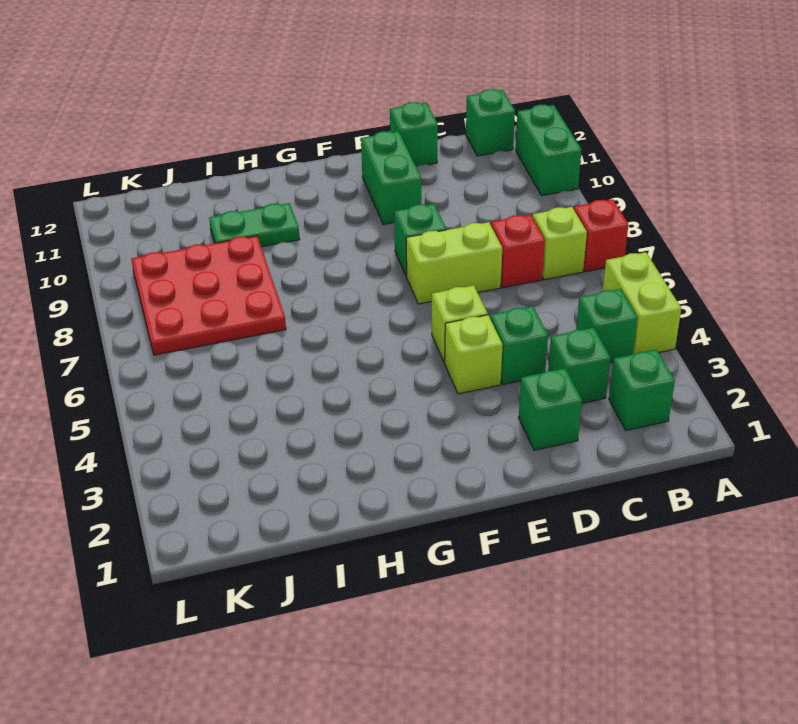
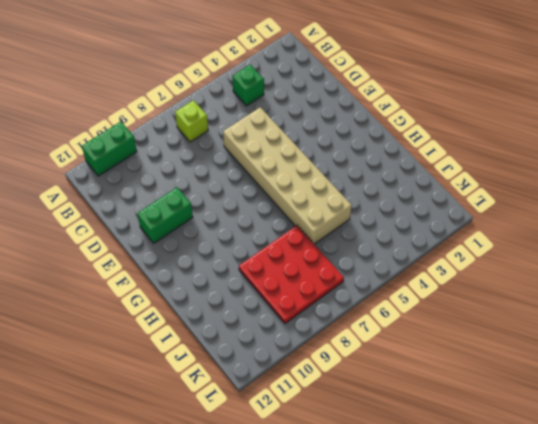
tan 2x6 brick [223,107,352,244] -> lime 1x1 brick [432,285,488,363]
none -> lime 1x2 brick [603,252,681,354]
none -> red 1x1 brick [574,199,628,272]
none -> green 1x1 brick [609,350,675,430]

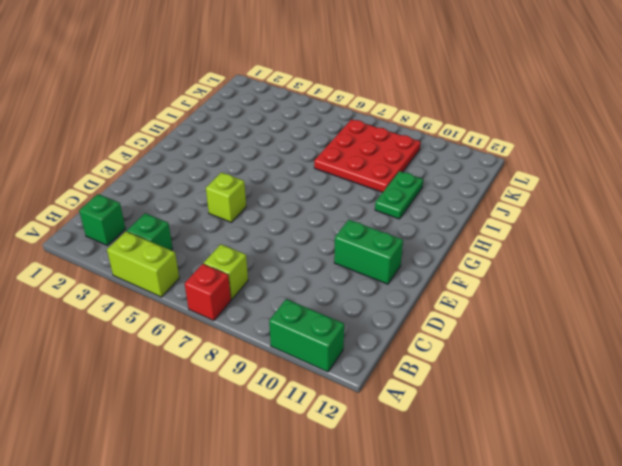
none -> green 1x1 brick [466,89,515,156]
none -> green 1x1 brick [548,327,610,403]
none -> red 1x1 brick [491,214,545,288]

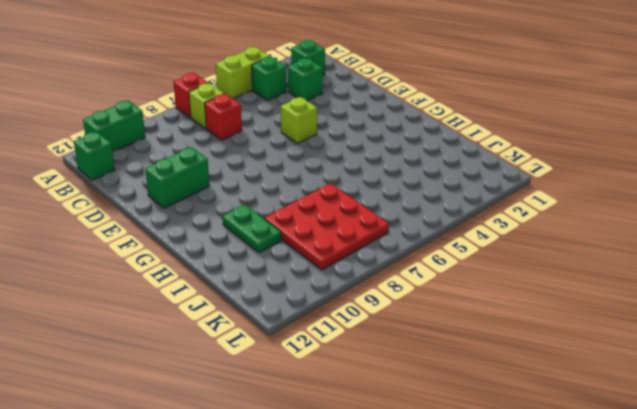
none -> green 1x1 brick [519,368,582,450]
none -> green 1x1 brick [490,306,548,384]
none -> lime 1x2 brick [406,222,502,304]

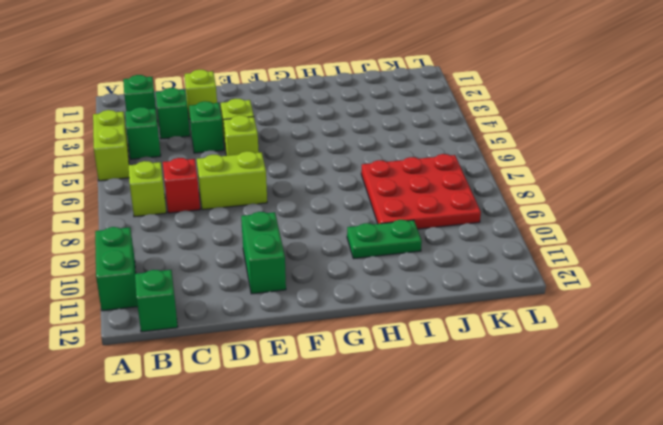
lime 1x1 brick [185,70,217,119] -> green 1x1 brick [519,368,582,450]
none -> red 1x1 brick [574,199,628,272]
none -> green 1x1 brick [390,102,438,167]
none -> green 1x1 brick [394,204,446,276]

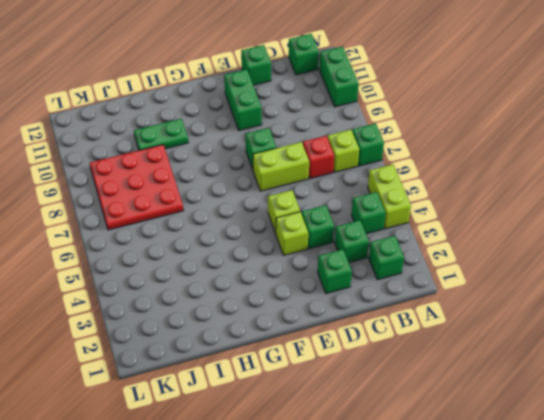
green 1x1 brick [352,123,384,166] -> red 1x1 brick [574,199,628,272]

